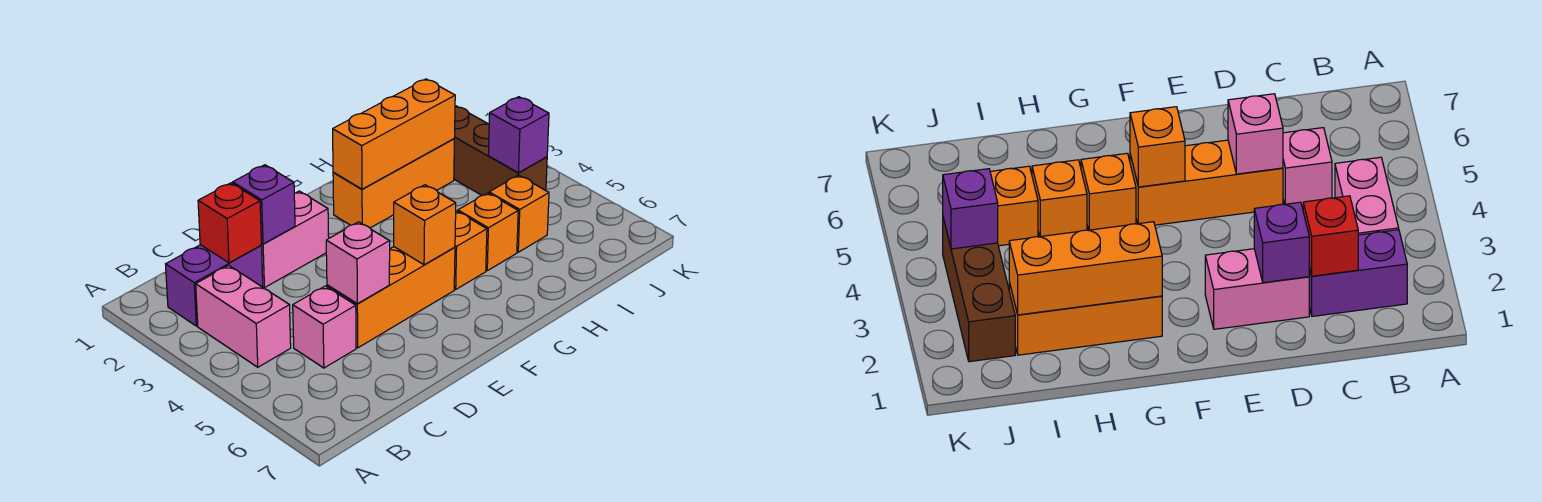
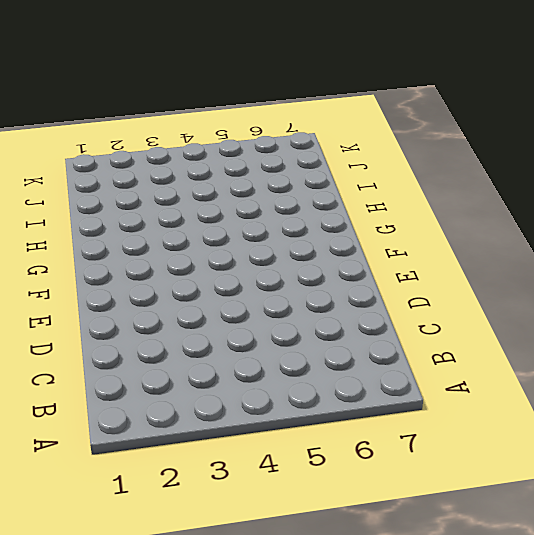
none -> purple 1x2 brick [166,245,263,326]
none -> pink 1x2 brick [196,266,291,367]
none -> pink 1x1 brick [293,286,356,368]

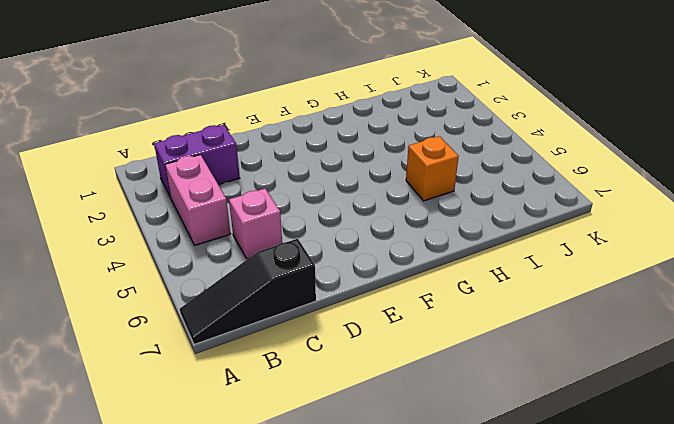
black 1x3 slope [180,239,316,344] -> none
none -> pink 1x2 brick [261,191,329,288]
none -> orange 1x3 brick [327,247,455,348]
none -> orange 1x3 brick [333,139,454,228]

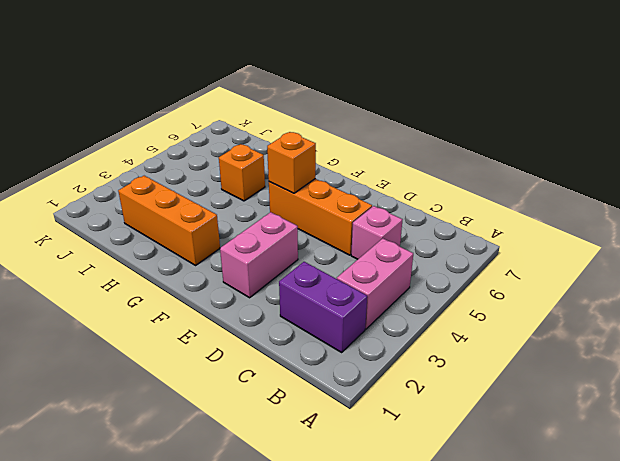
pink 1x2 brick [220,212,298,298] -> pink 1x2 brick turned to [261,191,329,288]
none -> orange 1x1 brick [454,211,487,289]
none -> orange 1x1 brick [489,175,549,252]
none -> brown 1x3 brick [454,106,547,195]

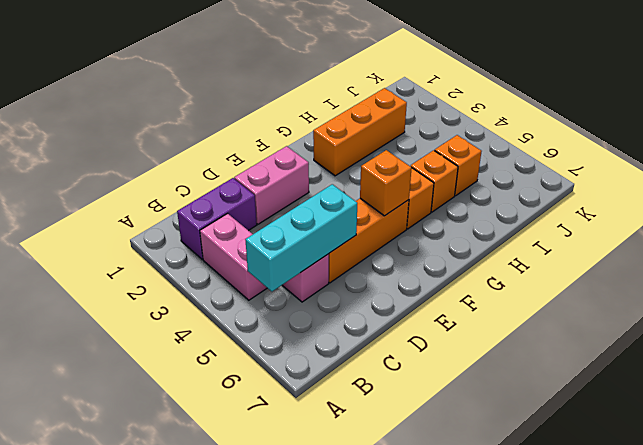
cyan 1x3 brick [245,184,357,291] -> pink 1x1 brick [326,222,390,304]
none -> brown 1x3 brick [454,106,547,195]
none -> red 1x1 brick [198,183,261,263]
none -> purple 1x1 brick [233,165,295,244]

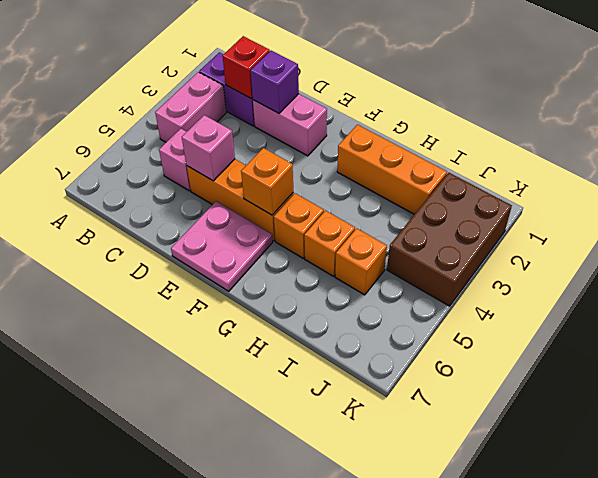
pink 2x2 plate [171,201,273,291] -> none
brown 2x3 brick [387,173,512,306] -> brown 1x3 brick [454,106,547,195]
none -> orange 1x3 brick [333,79,455,189]
none -> purple 1x1 brick [488,97,549,173]

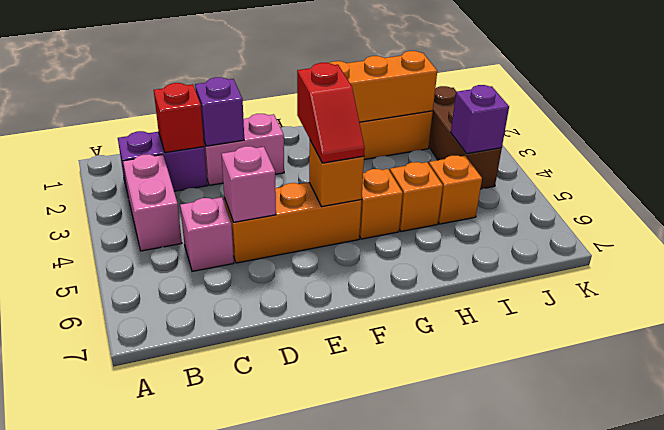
red 1x2 slope [297,63,365,163] -> none

